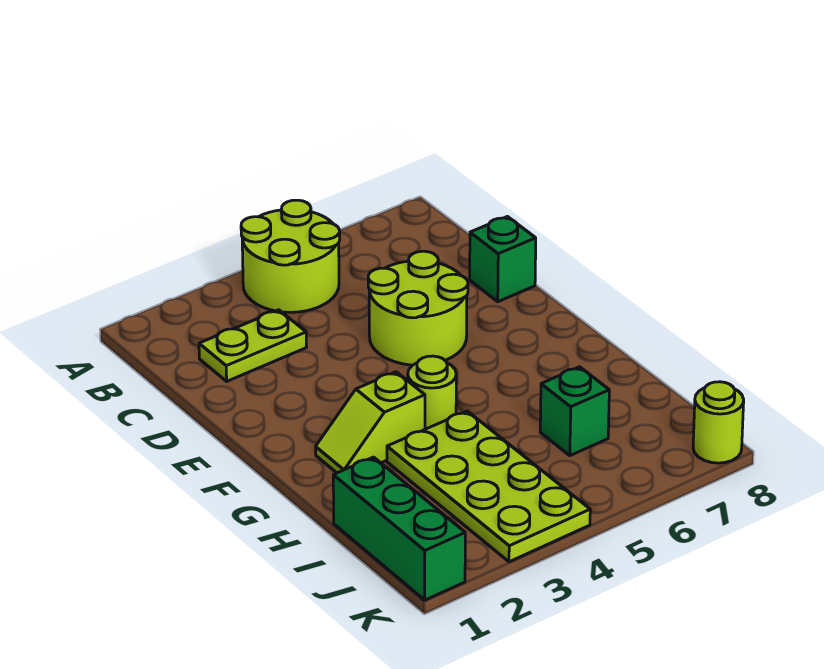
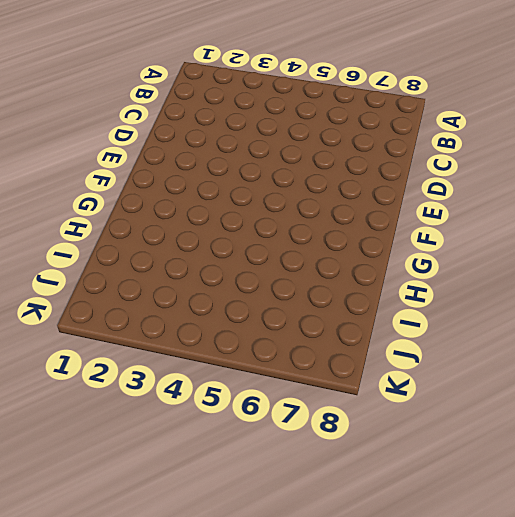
none -> lime 2x2 round brick [241,200,340,312]
none -> lime 1x2 plate [199,310,307,381]

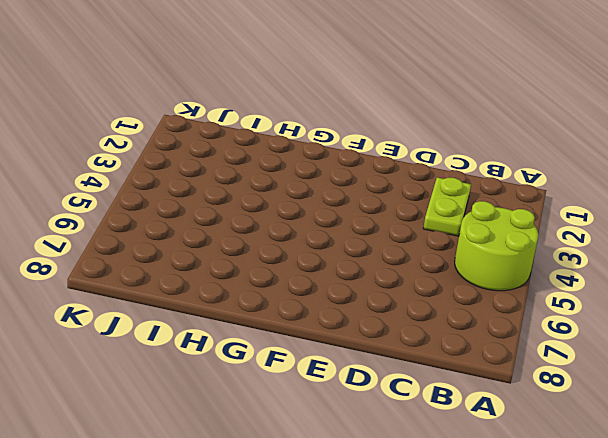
none -> lime 2x2 round brick [368,251,468,365]
none -> green 1x1 brick [470,217,536,302]

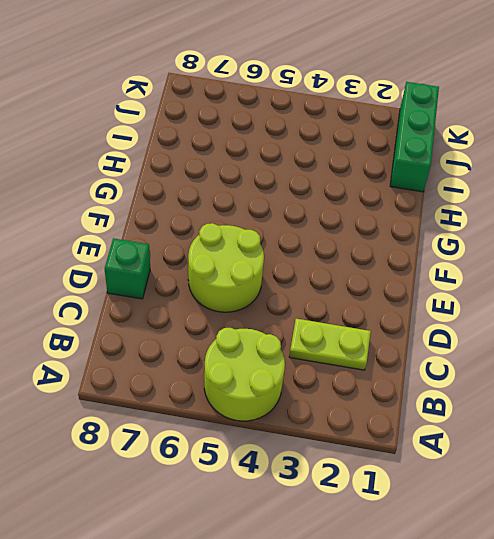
none -> lime 1x2 slope [316,372,425,473]
none -> lime 1x1 round brick [408,356,456,429]

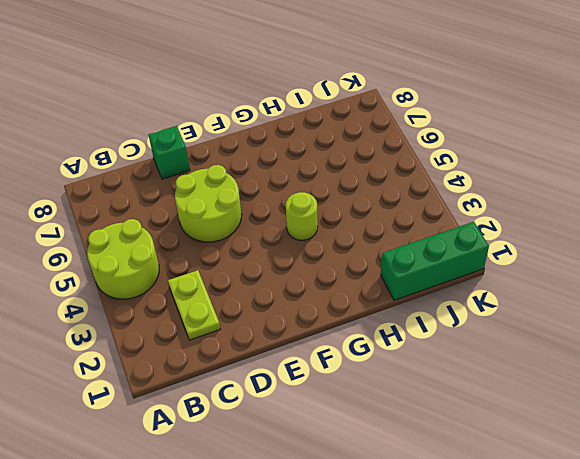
none -> lime 1x2 slope [316,372,425,473]
none -> lime 2x4 plate [387,411,590,562]

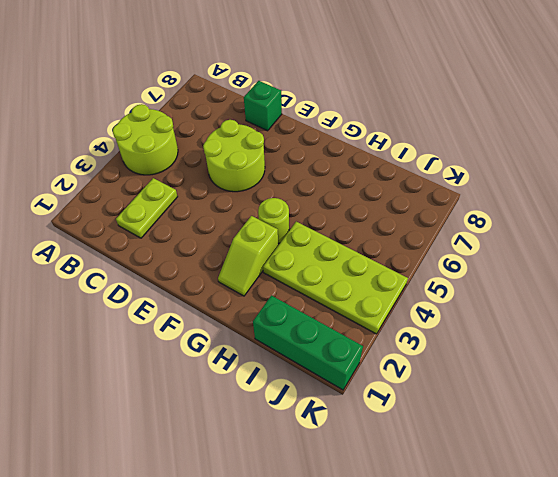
none -> green 1x1 brick [540,367,609,456]
none -> lime 1x1 round brick [693,382,744,463]

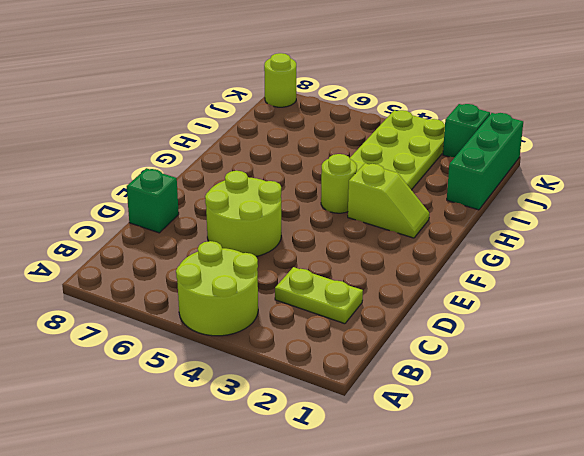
green 1x1 brick [443,104,490,157] -> green 1x1 brick moved to [540,367,609,456]

